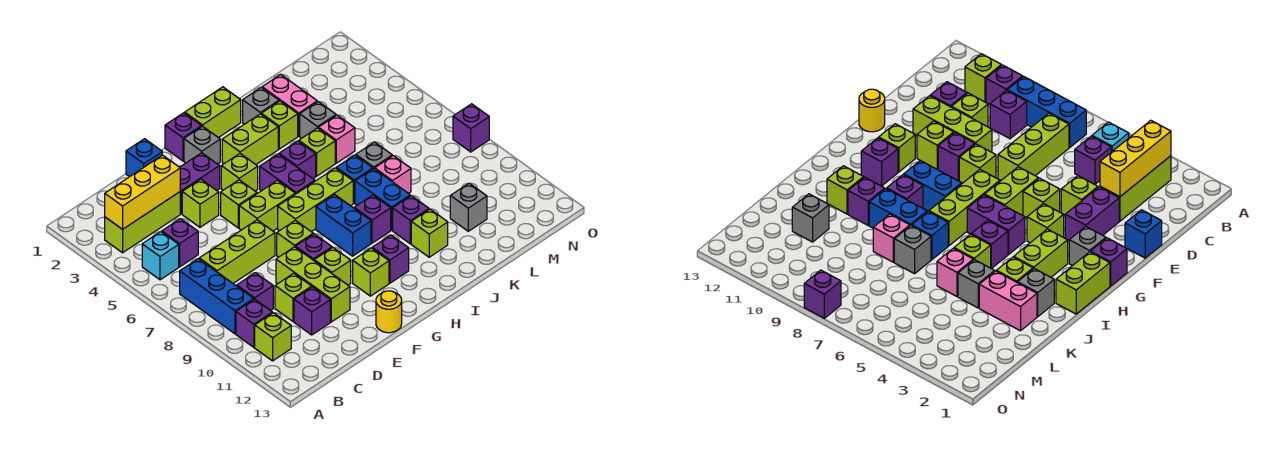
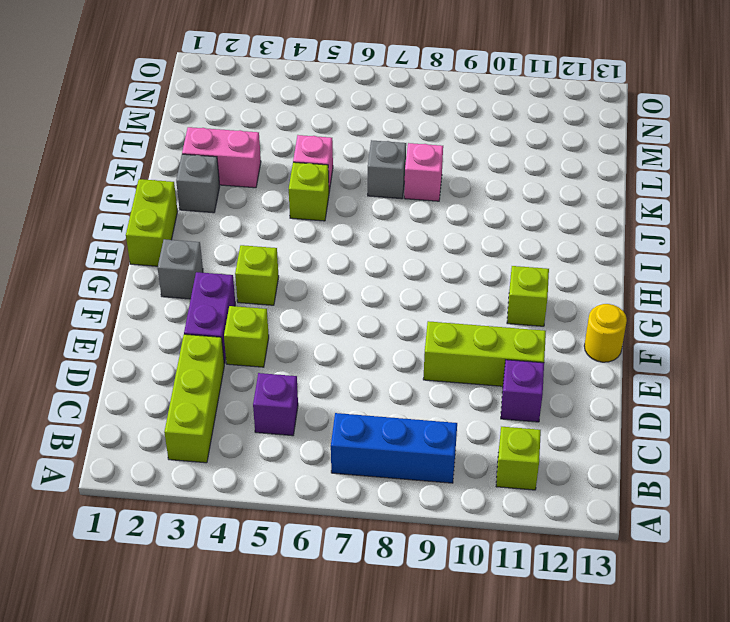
none -> cyan 1x1 brick [142,232,179,280]
none -> purple 1x1 brick [236,299,272,347]
none -> lime 1x3 brick [199,220,275,283]
none -> purple 1x1 brick [237,273,273,311]

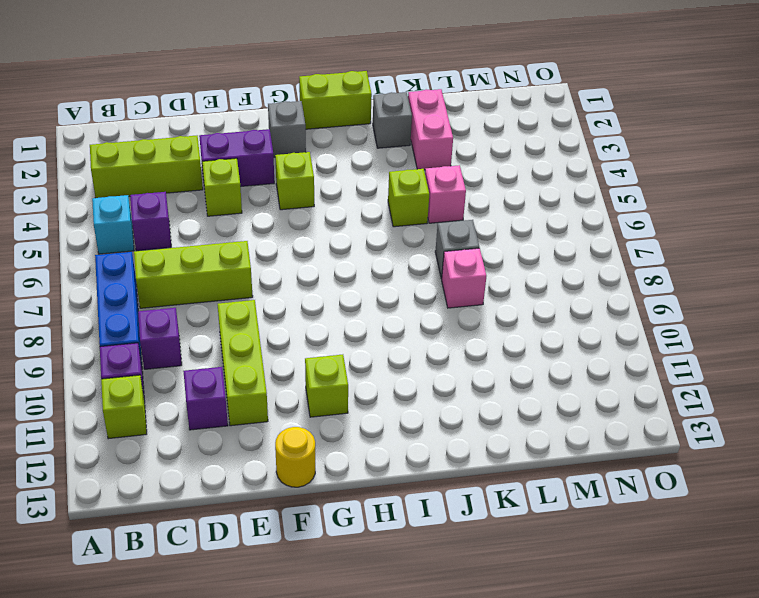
none -> lime 1x1 brick [275,273,312,321]
none -> blue 1x1 brick [126,139,162,177]
none -> lime 1x1 brick [221,180,257,228]
none -> lime 1x2 brick [239,180,295,231]

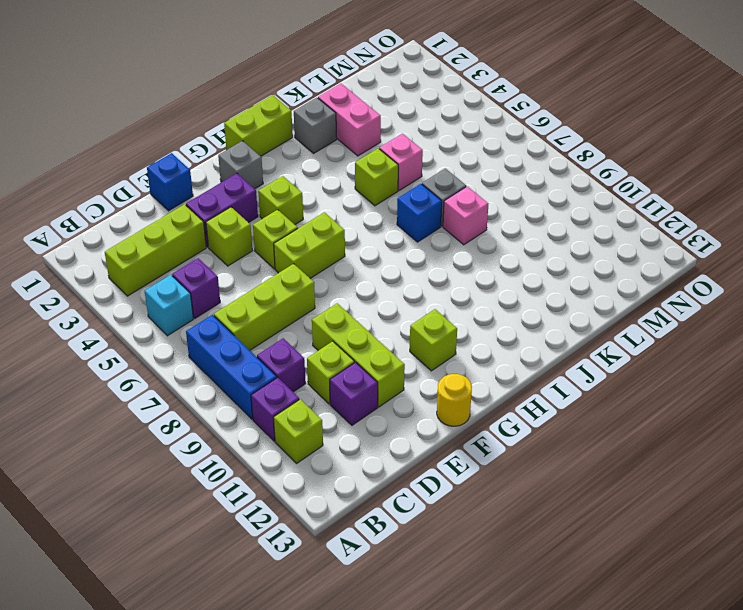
none -> lime 1x1 brick [277,220,313,257]
none -> purple 1x1 brick [296,234,332,260]
none -> lime 1x1 brick [314,247,351,285]
none -> purple 1x1 brick [165,113,202,161]

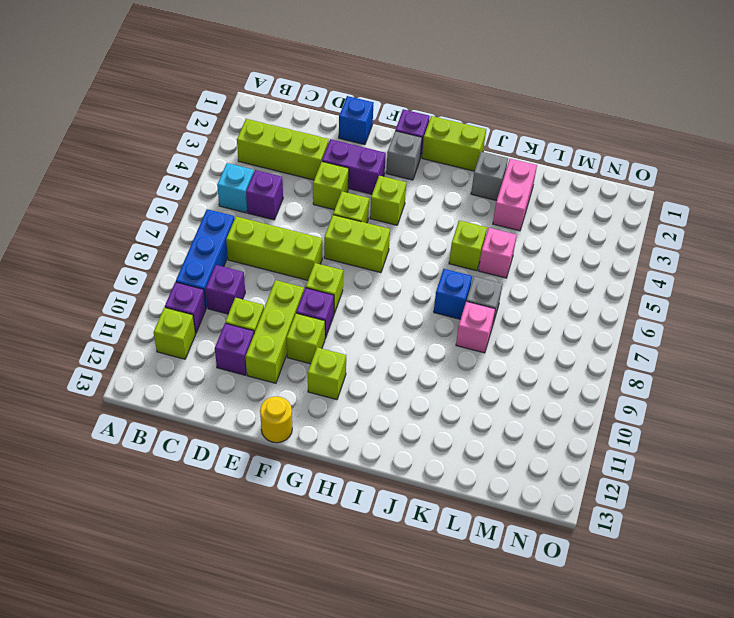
none -> lime 1x3 brick [278,168,353,232]
none -> lime 1x2 brick [222,114,278,164]
none -> purple 1x2 brick [260,154,315,194]
none -> blue 1x2 brick [316,195,371,256]

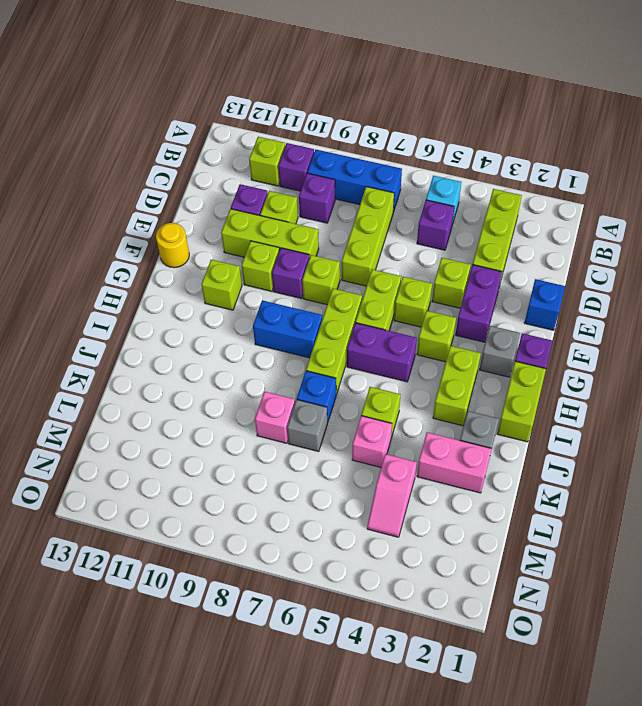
pink 1x2 slope [367,454,417,537] -> none
none -> purple 1x1 brick [372,235,409,283]
none -> purple 1x1 brick [279,141,316,179]
none -> purple 1x1 brick [354,195,391,243]
none -> lime 1x1 brick [261,101,298,149]

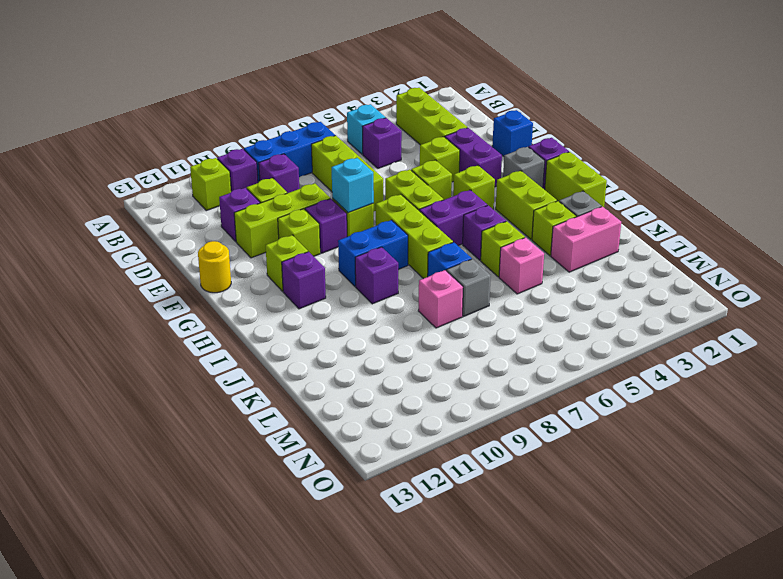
cyan 1x1 brick [332,158,374,213] -> none
none -> blue 1x2 brick [355,169,410,230]
none -> purple 1x1 brick [393,196,429,244]
none -> lime 1x1 brick [411,209,448,257]
none -> grey 1x1 brick [300,102,336,138]

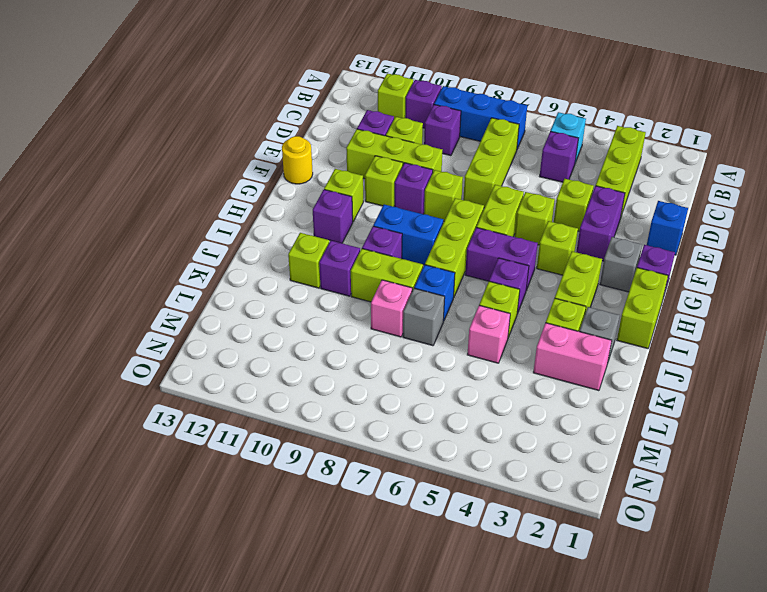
lime 1x2 brick [351,249,423,302] -> blue 1x2 brick [355,169,410,230]
none -> grey 1x1 brick [300,102,336,138]
none -> grey 1x1 brick [450,183,487,231]
none -> purple 1x1 brick [453,104,489,152]
none -> yellow 1x3 brick [105,155,180,229]

